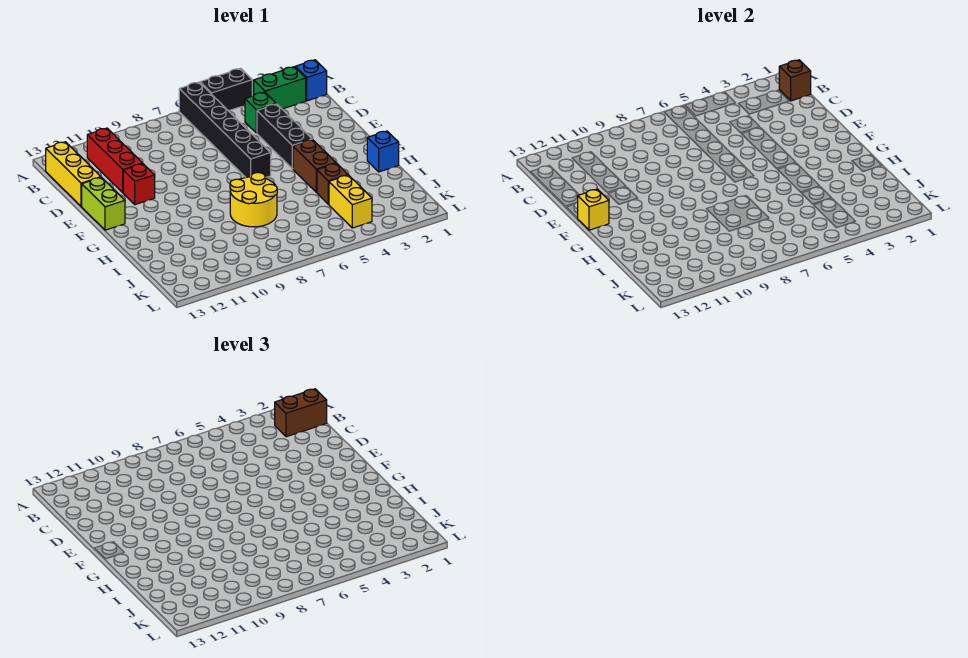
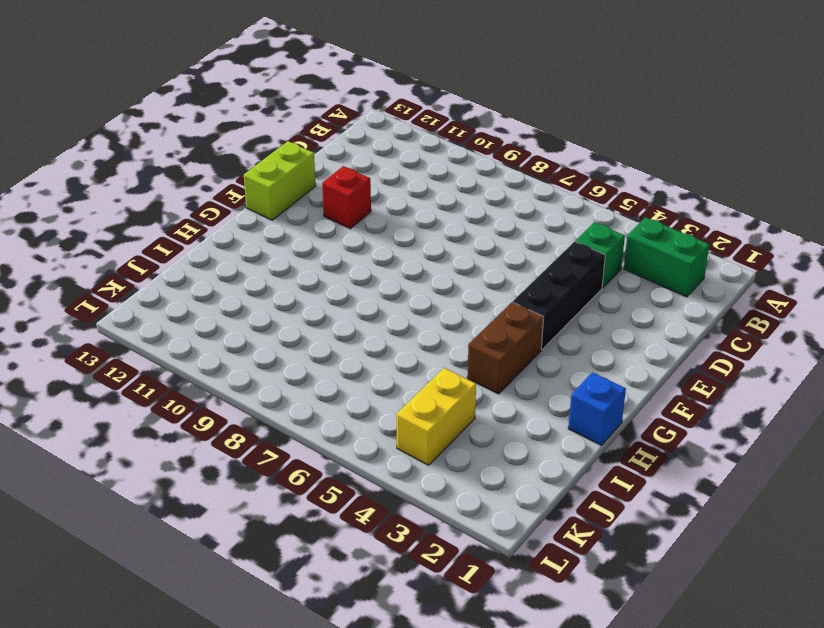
none -> black 1x2 brick [200,68,252,111]
none -> black 1x6 brick [179,82,271,178]
none -> blue 1x1 brick [295,60,327,101]

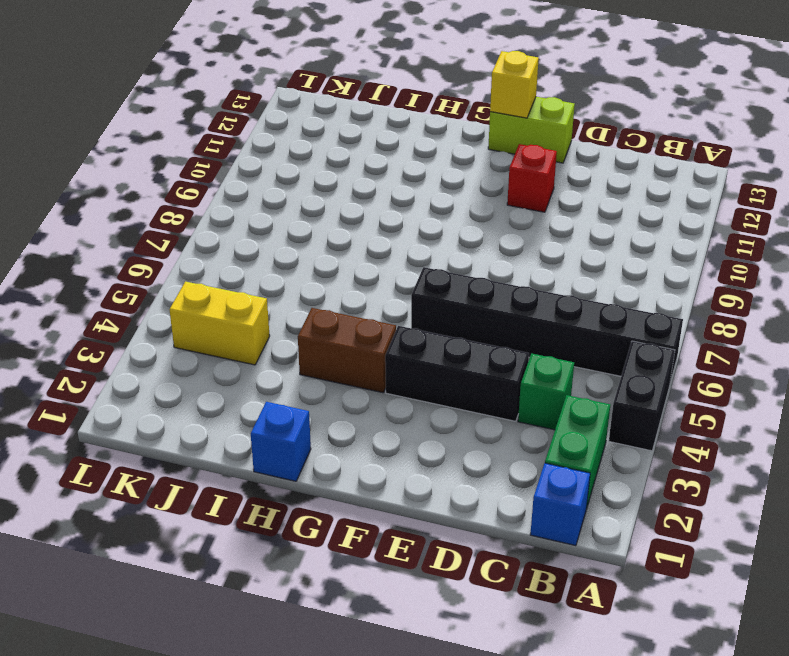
none -> red 1x3 brick [87,128,143,193]
none -> yellow 1x3 brick [46,142,101,207]
none -> yellow 2x2 round brick [230,173,277,227]

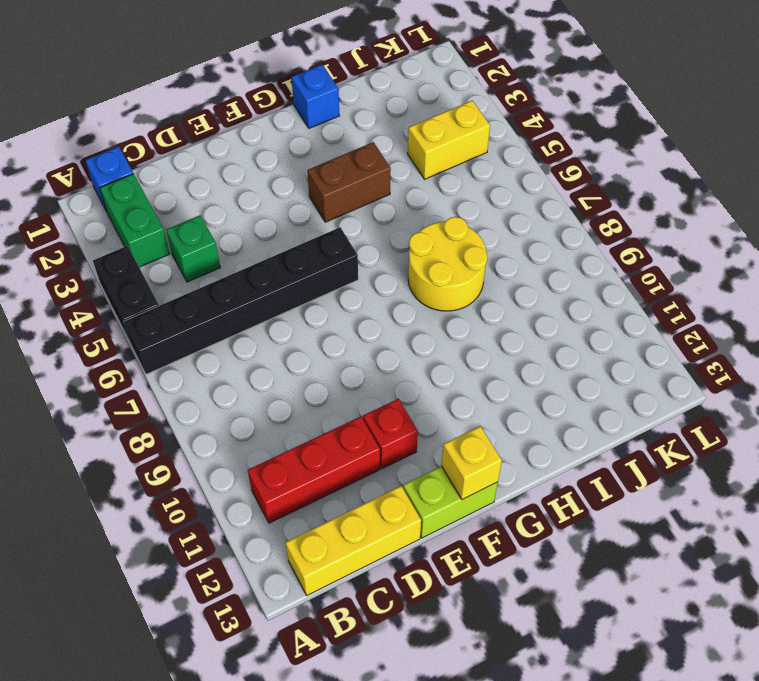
none -> black 1x3 brick [257,104,312,169]
none -> brown 1x1 brick [317,163,348,204]
none -> brown 1x1 brick [779,60,811,101]

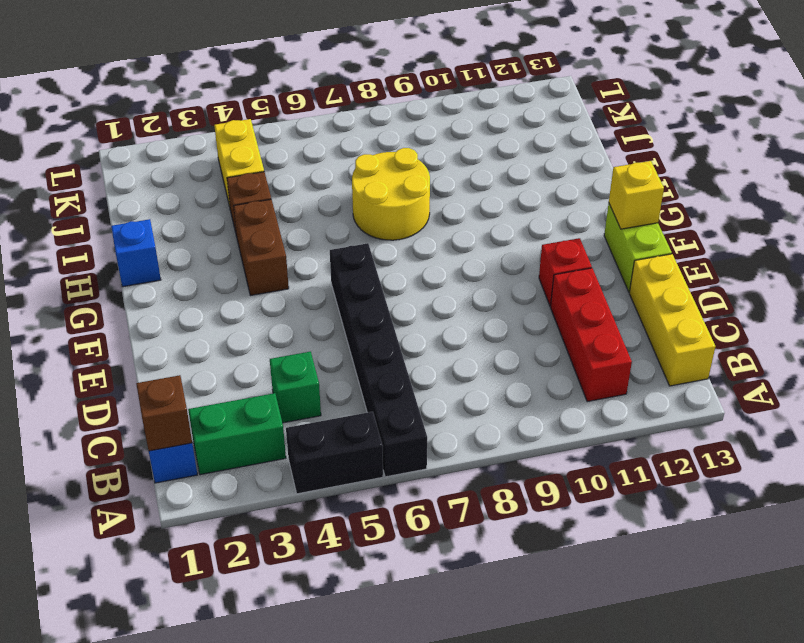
none -> black 1x3 brick [257,104,312,169]
none -> brown 1x2 brick [275,389,327,437]

